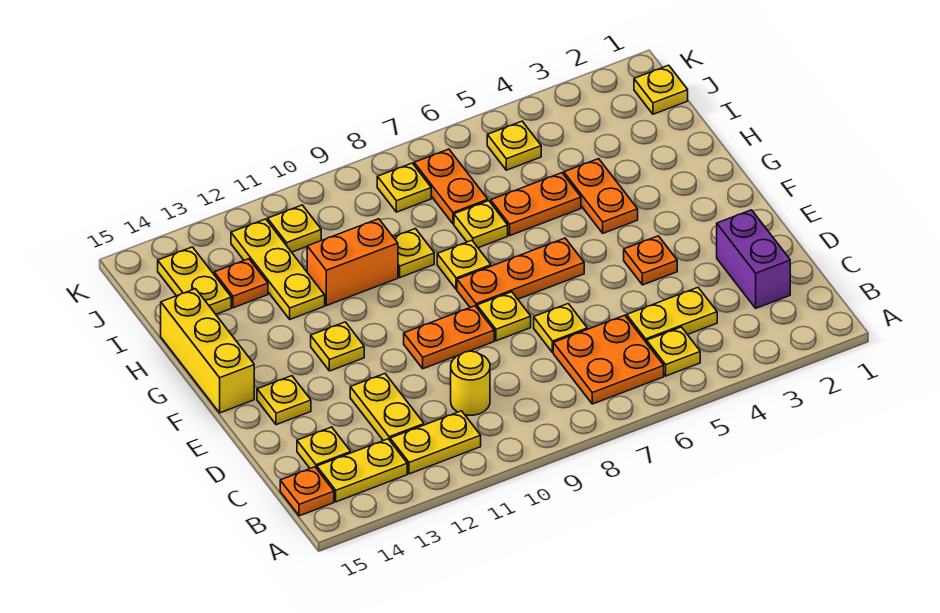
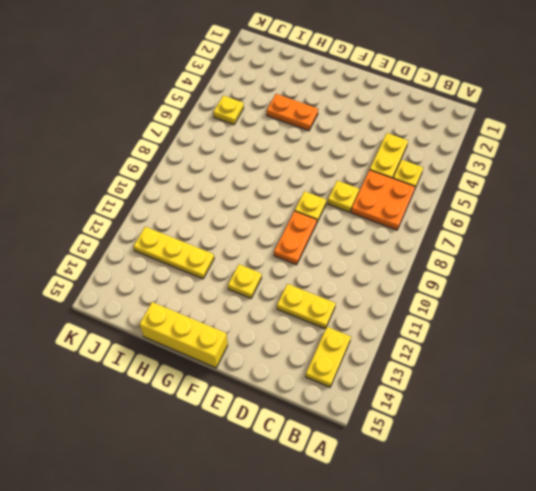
none -> yellow 1x2 plate [390,411,481,474]
none -> orange 1x1 plate [280,467,334,516]
none -> purple 1x2 brick [717,210,790,308]
none -> yellow 1x1 round brick [451,351,490,415]

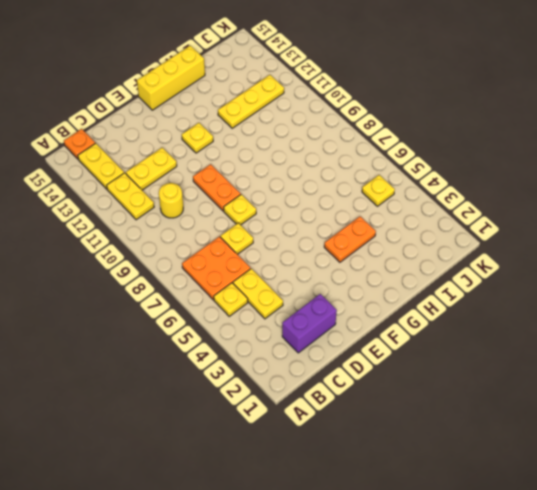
none -> yellow 1x1 plate [297,427,351,469]
none -> orange 1x1 plate [624,236,677,285]
none -> yellow 1x1 plate [257,376,311,425]
none -> orange 1x3 plate [457,238,584,307]

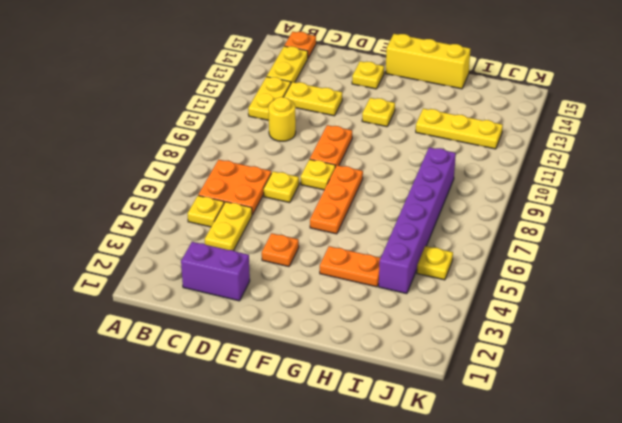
purple 1x6 brick [379,147,456,294] -> orange 1x2 plate [414,149,488,224]
none -> yellow 1x1 plate [297,427,351,469]
none -> yellow 1x1 plate [437,240,491,289]
none -> orange 1x2 plate [491,173,581,235]
none -> yellow 1x1 plate [454,201,508,248]

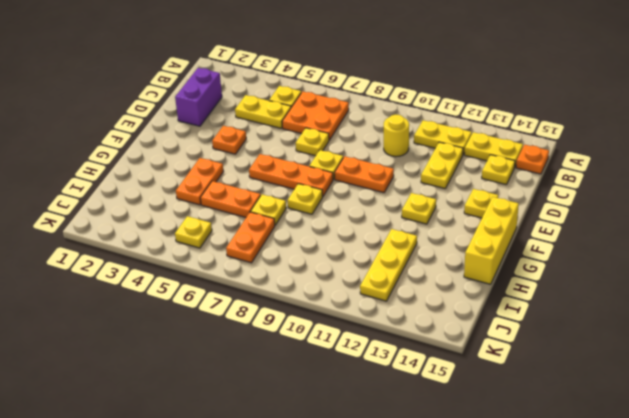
none -> yellow 1x1 plate [393,229,434,277]
none -> orange 1x2 brick [307,219,398,306]
none -> orange 1x1 plate [214,259,268,308]
none -> yellow 1x2 plate [158,247,231,314]

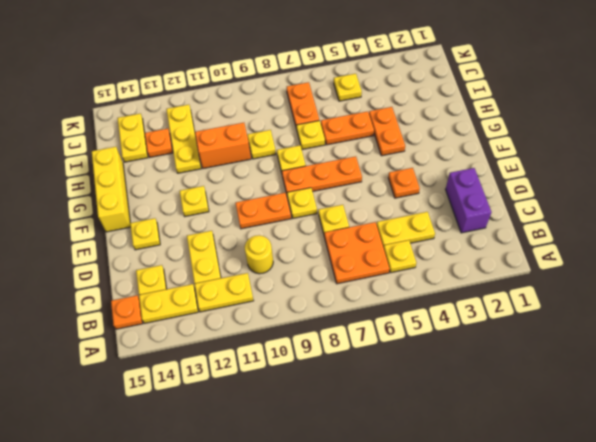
none -> yellow 1x1 plate [634,65,688,114]
none -> yellow 1x1 plate [377,163,431,212]
none -> yellow 1x1 plate [268,205,321,252]

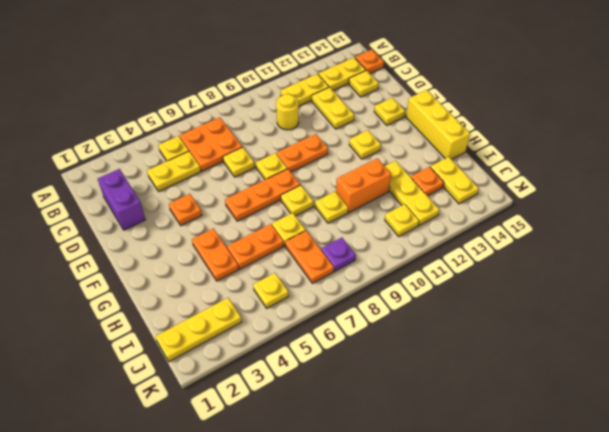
yellow 1x3 plate [155,298,242,362] -> yellow 1x1 plate [634,65,688,114]
purple 1x1 plate [321,238,356,271] -> yellow 1x1 plate [377,163,431,212]

